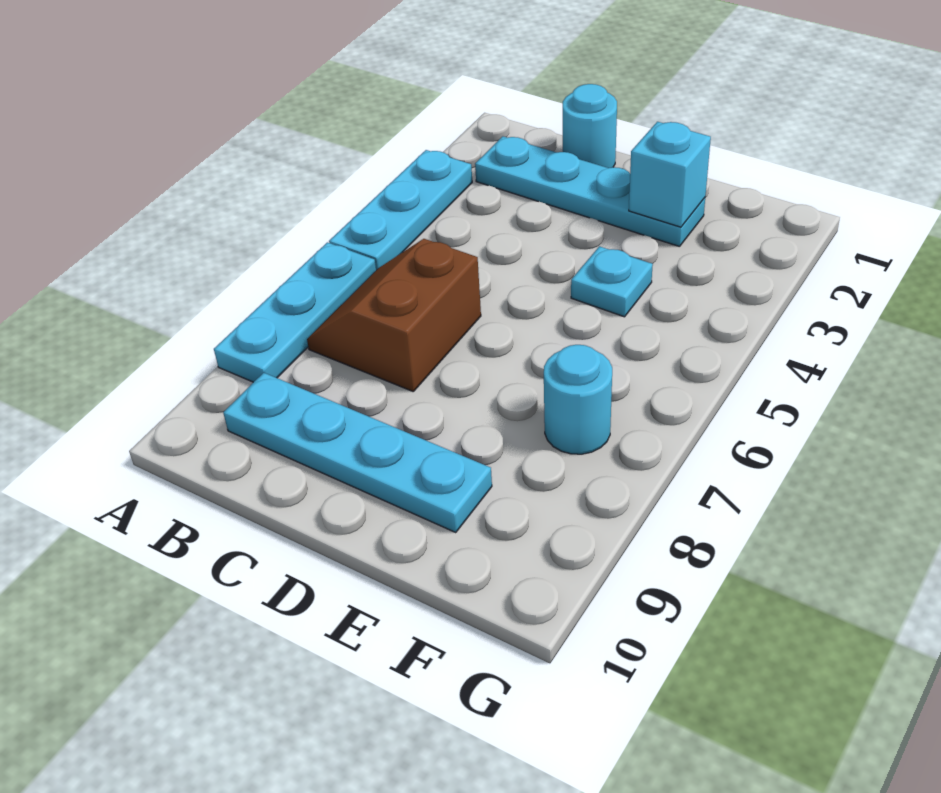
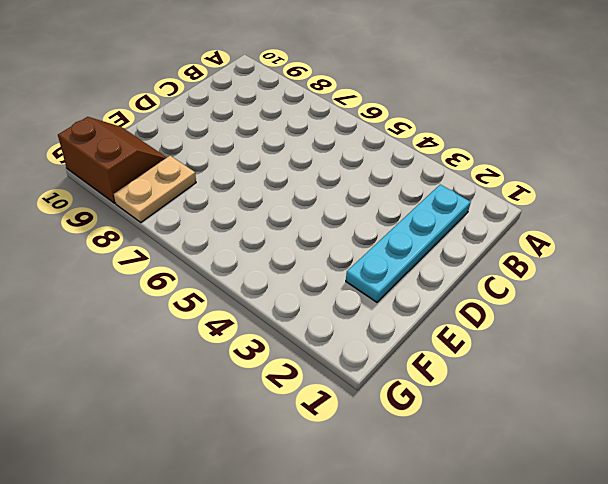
tan 1x2 plate [114,156,196,222] -> none
brown 2x2 slope [58,117,167,203] -> brown 2x2 slope moved to [307,239,481,391]
none -> cyan 1x3 plate [329,150,472,270]
none -> cyan 1x3 plate [214,242,376,382]

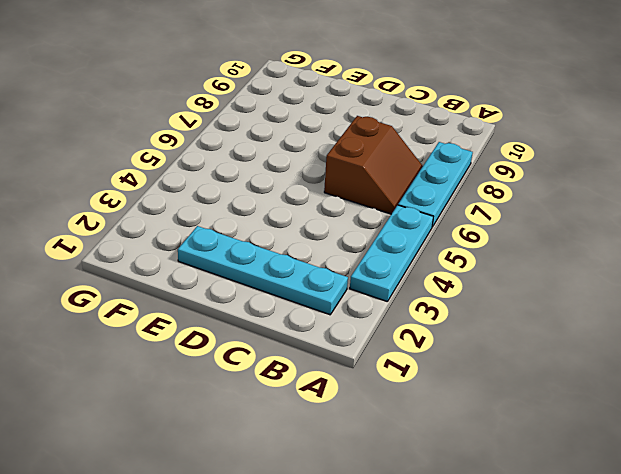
none -> cyan 1x4 plate [223,373,492,532]
none -> cyan 1x1 round brick [563,84,617,168]

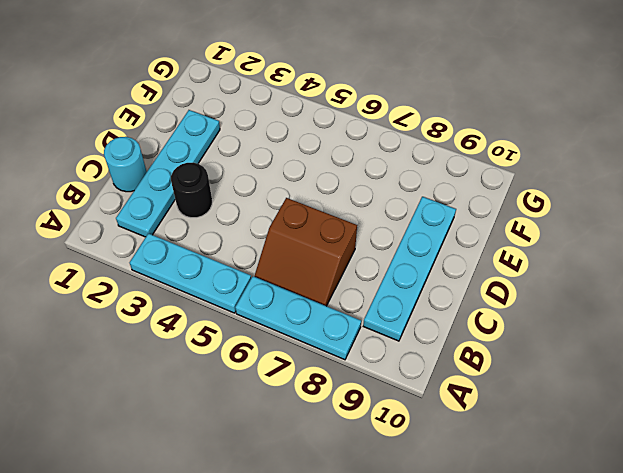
black 1x1 round brick [171,163,212,218] -> none
none -> cyan 1x1 plate [571,246,653,317]
none -> cyan 1x1 round brick [544,345,612,454]

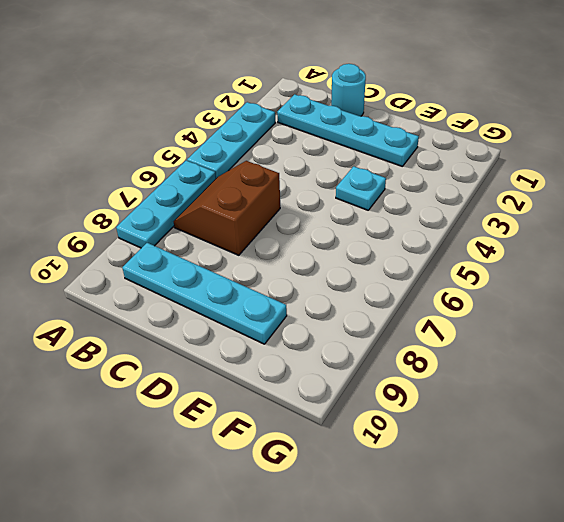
none -> cyan 1x1 round brick [544,345,612,454]
none -> cyan 1x1 brick [629,122,711,227]

